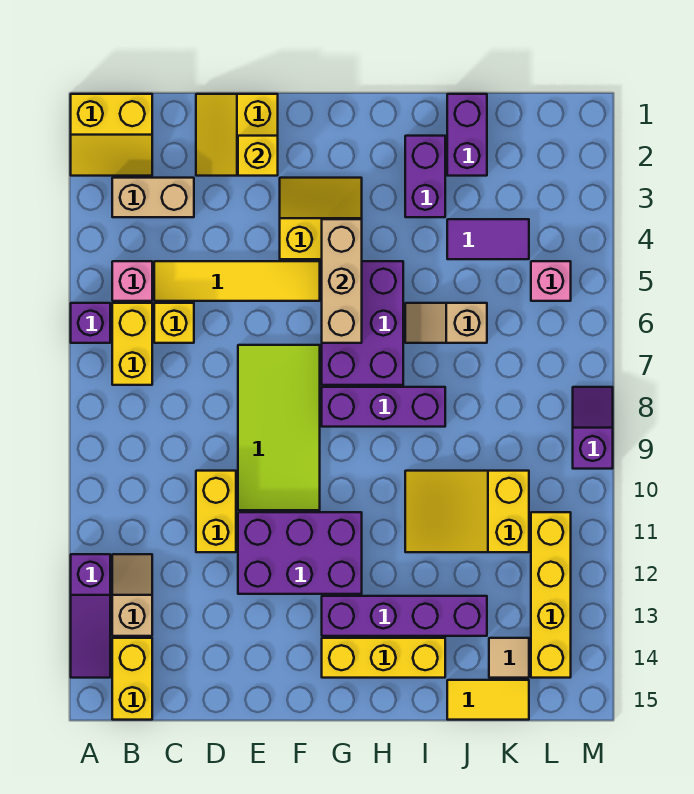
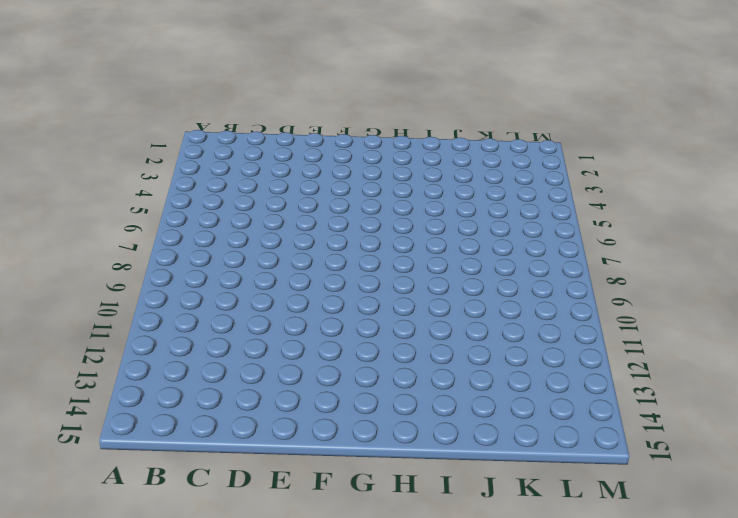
none -> yellow 2x2 slope [71,94,152,176]
none -> purple 1x1 brick [71,303,110,343]
none -> purple 1x3 slope [71,554,110,678]
none -> tan 1x2 brick [112,178,194,217]

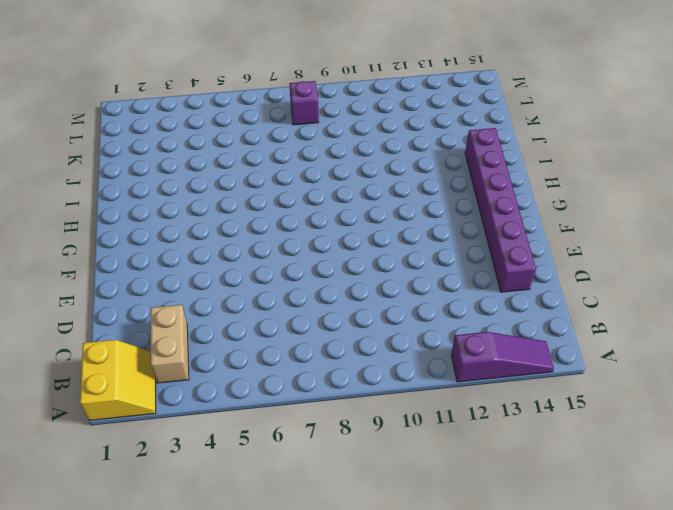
purple 1x6 brick [465,128,536,292] -> yellow 1x3 brick [322,638,445,678]
purple 1x1 brick [289,81,319,125] -> purple 1x1 brick moved to [71,303,110,343]
none -> pink 1x1 brick [112,261,152,301]
none -> yellow 1x2 brick [112,303,152,385]
none -> tan 1x2 slope [112,554,152,636]
none -> yellow 1x2 brick [112,638,152,720]

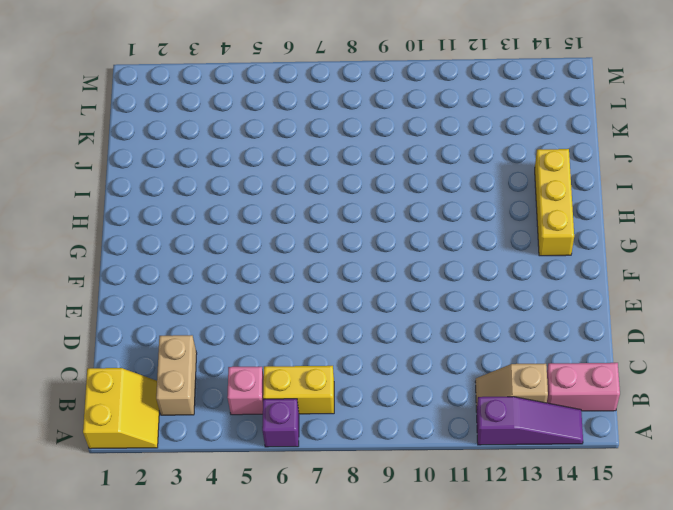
pink 1x2 brick [547,363,620,411] -> yellow 1x2 brick [112,638,152,720]
none -> yellow 1x4 tile [154,261,320,301]
none -> yellow 1x1 brick [154,303,194,343]
none -> yellow 2x2 slope [196,94,278,176]
none -> yellow 1x2 brick [196,471,236,552]

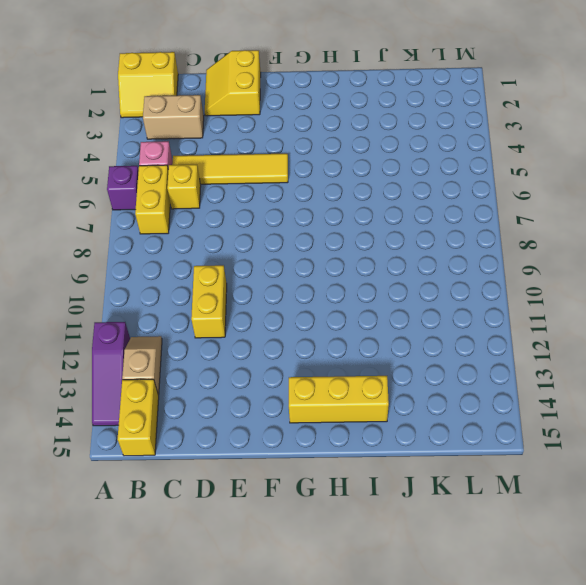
none -> lime 2x4 tile [238,345,320,510]
none -> purple 2x3 brick [238,512,362,594]
none -> yellow 2x2 slope [280,178,362,259]
none -> purple 2x3 brick [322,261,403,385]

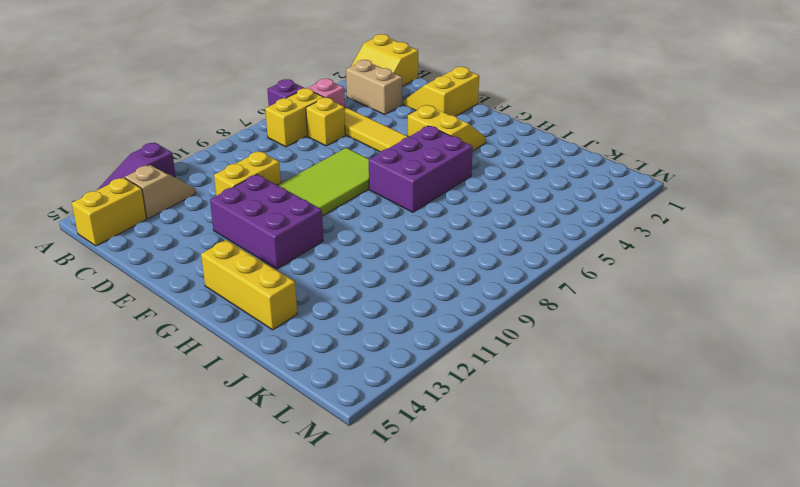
none -> purple 1x3 brick [322,387,445,427]
none -> purple 1x4 brick [322,596,487,636]
none -> purple 1x2 brick [405,136,445,217]
none -> tan 1x2 slope [405,303,487,343]

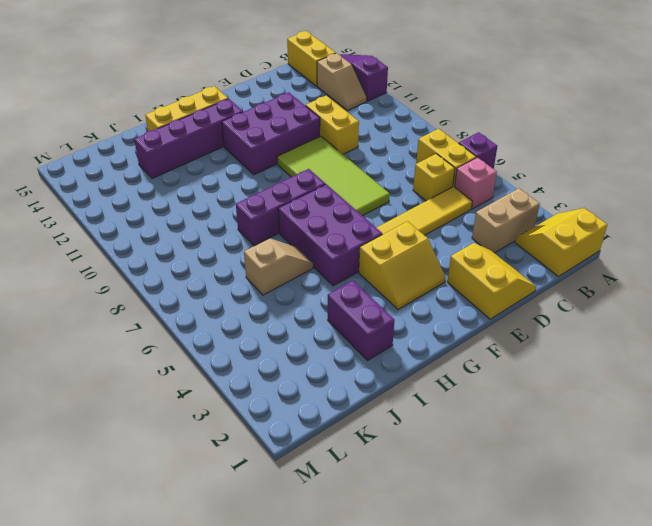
none -> yellow 2x3 slope [405,471,529,552]
none -> purple 1x2 brick [447,94,487,176]
none -> purple 1x2 tile [447,219,529,259]
none -> yellow 1x2 tile [447,680,529,720]

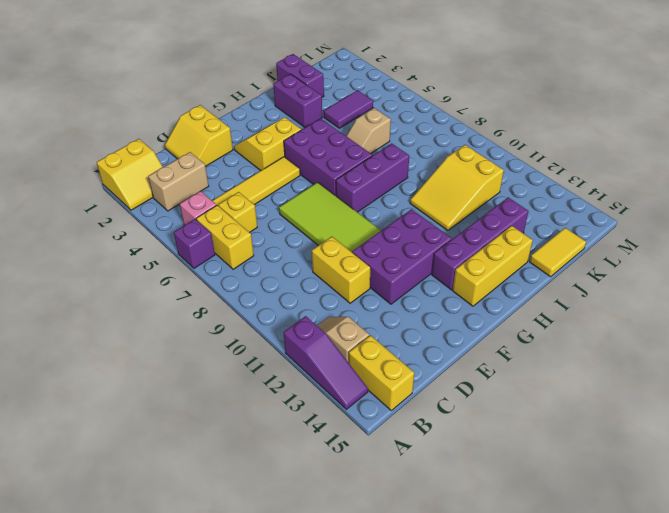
none -> tan 1x1 tile [489,638,529,678]
none -> pink 1x1 brick [531,261,571,301]
none -> yellow 1x4 brick [531,512,571,678]
none -> purple 1x2 slope [573,387,613,469]

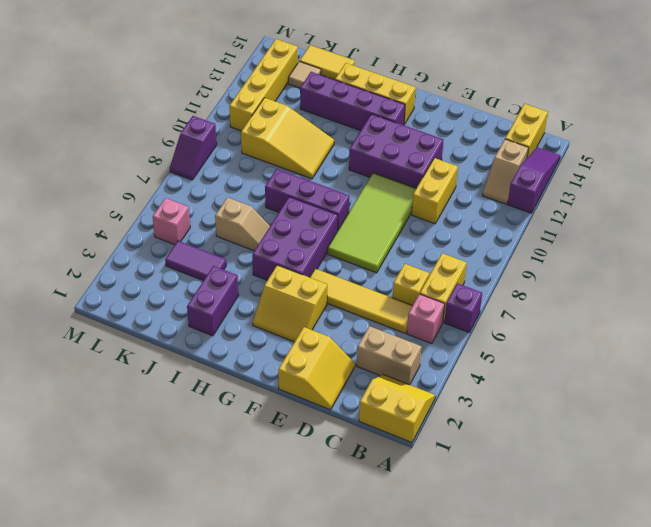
none -> purple 1x2 brick [447,94,487,176]
none -> yellow 1x1 brick [238,136,278,176]
none -> tan 1x3 brick [322,219,362,343]

